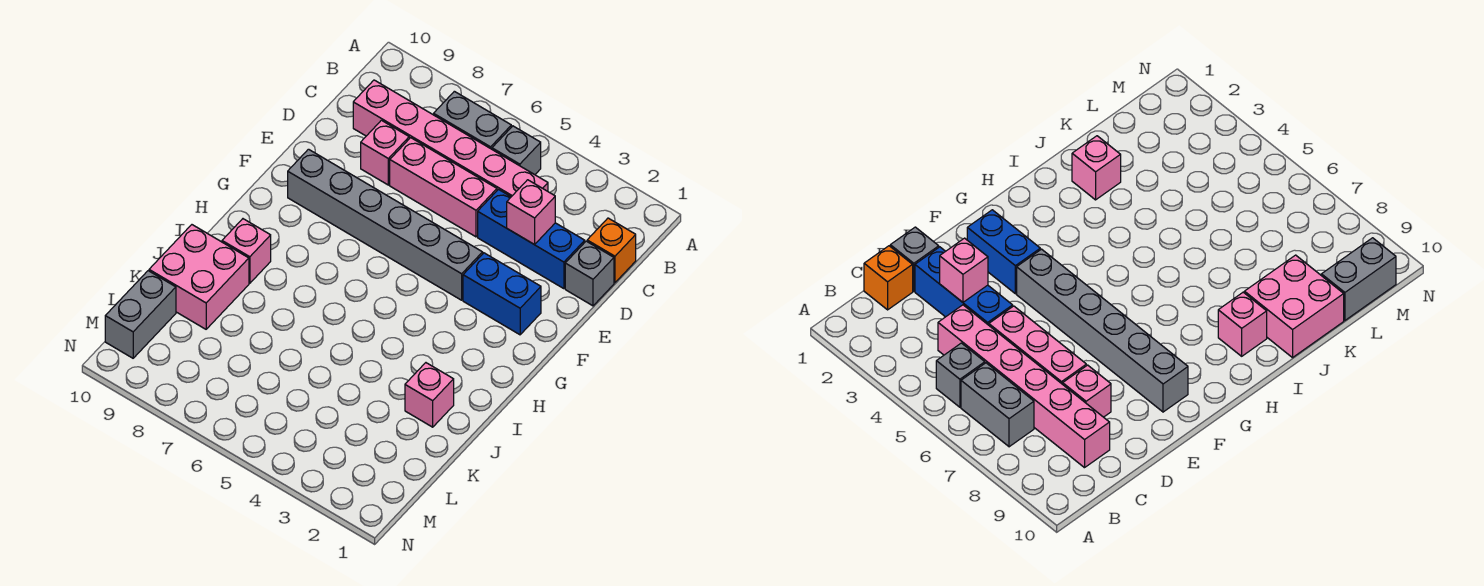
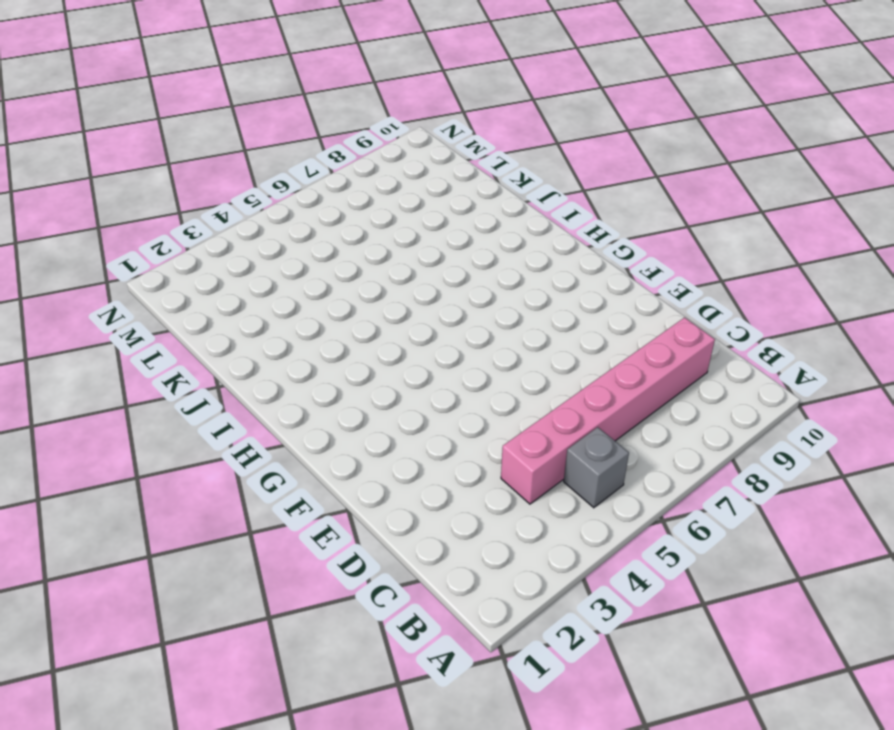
none -> grey 1x2 brick [434,91,511,149]
none -> orange 1x1 brick [587,218,636,283]
none -> grey 1x1 brick [565,241,614,306]

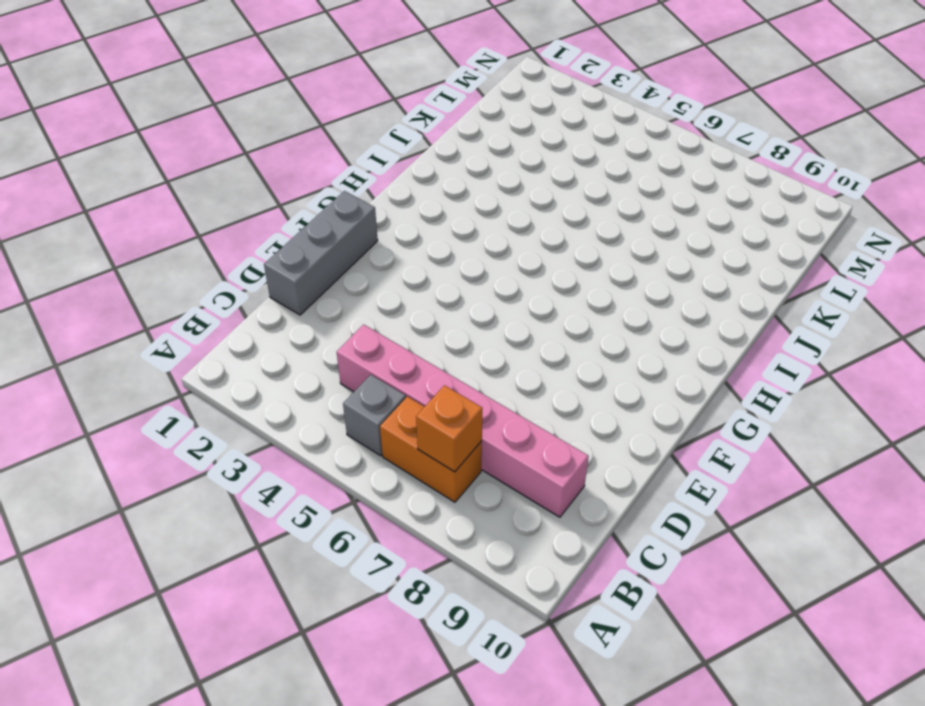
orange 1x2 brick [380,397,482,502] -> grey 1x2 brick [434,91,511,149]
orange 1x1 brick [416,385,482,472] -> orange 1x1 brick moved to [587,218,636,283]
grey 1x3 brick [264,191,378,315] -> grey 1x1 brick [565,241,614,306]
none -> blue 1x3 brick [478,189,585,289]
none -> pink 1x3 brick [390,138,497,237]
none -> pink 1x1 brick [361,120,409,185]

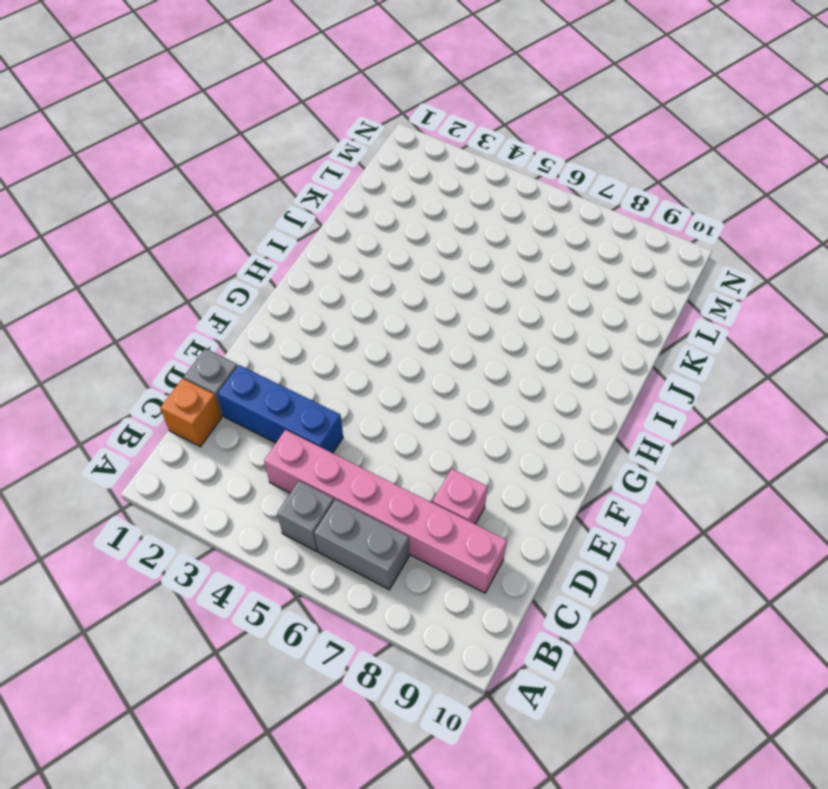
none -> pink 1x3 brick [390,138,497,237]
none -> blue 1x2 brick [463,253,541,335]
none -> grey 1x6 brick [288,149,483,300]

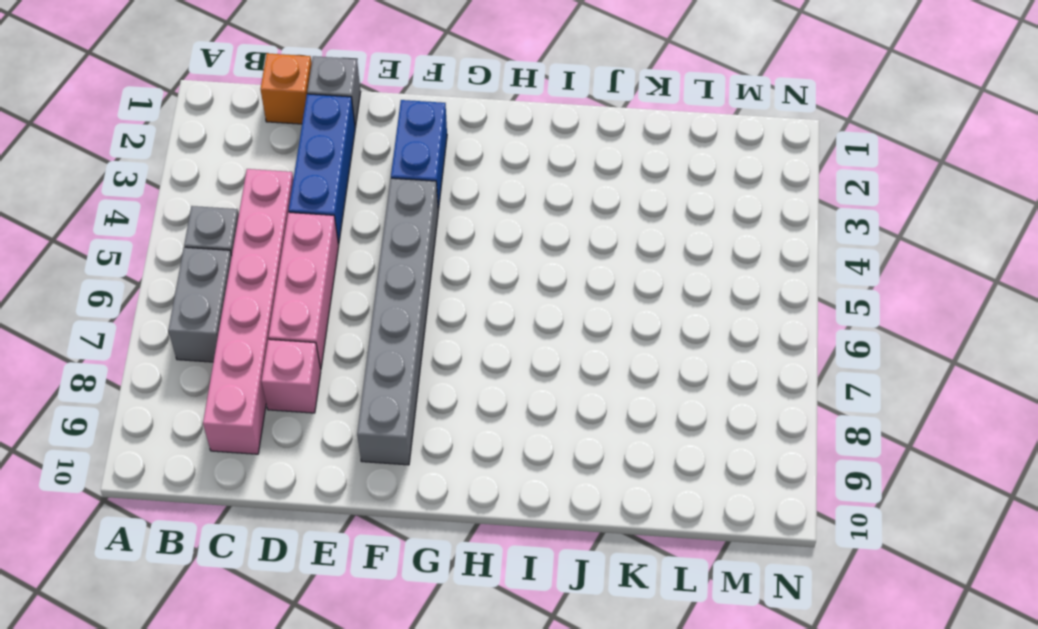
none -> pink 1x1 brick [222,219,271,283]
none -> pink 1x1 brick [405,363,454,427]
none -> pink 2x2 brick [149,225,249,329]

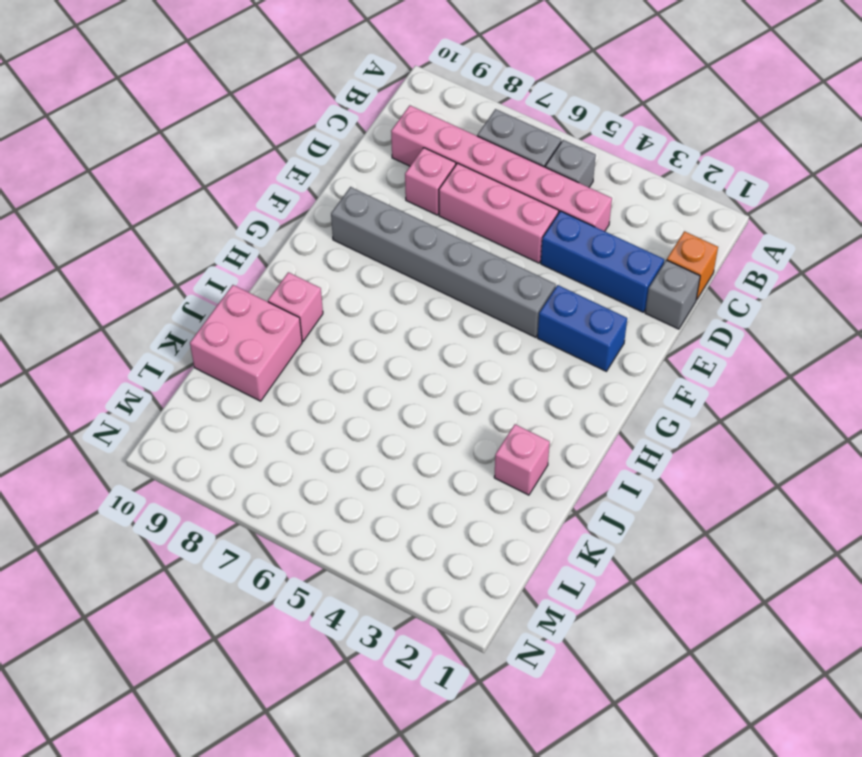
none -> grey 1x2 brick [105,271,176,358]
none -> pink 1x1 brick [507,180,555,245]

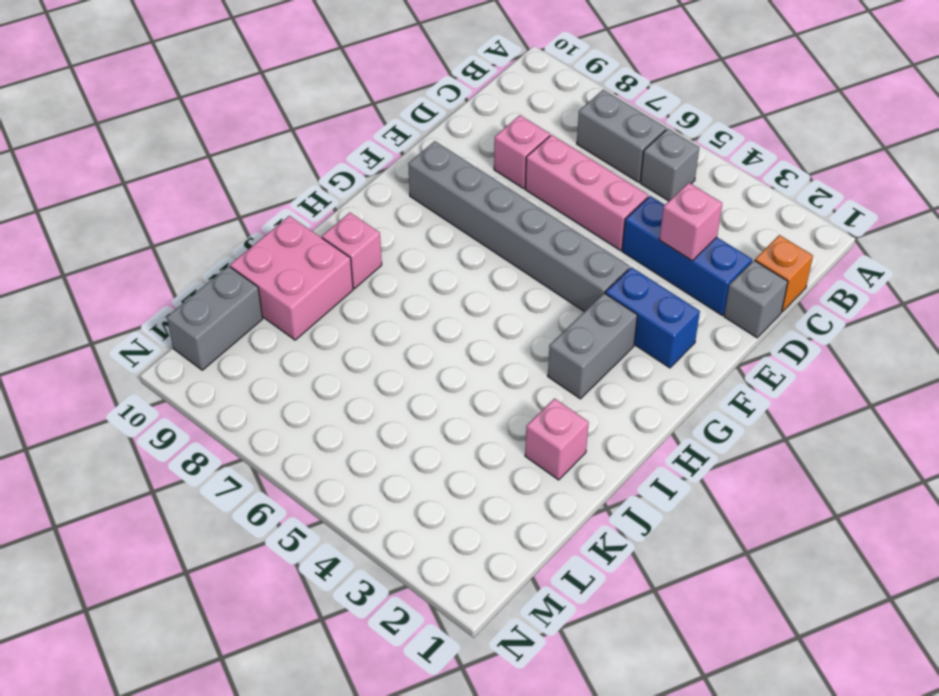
grey 1x2 brick [548,293,637,399] -> none
none -> pink 1x6 brick [353,80,548,197]

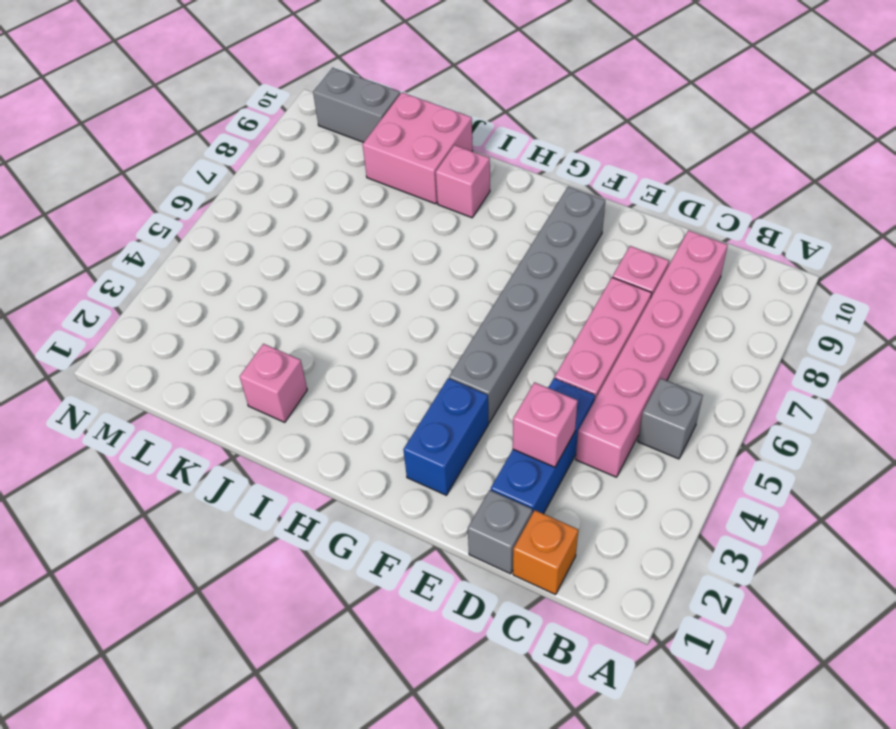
none -> grey 1x2 brick [434,91,511,149]

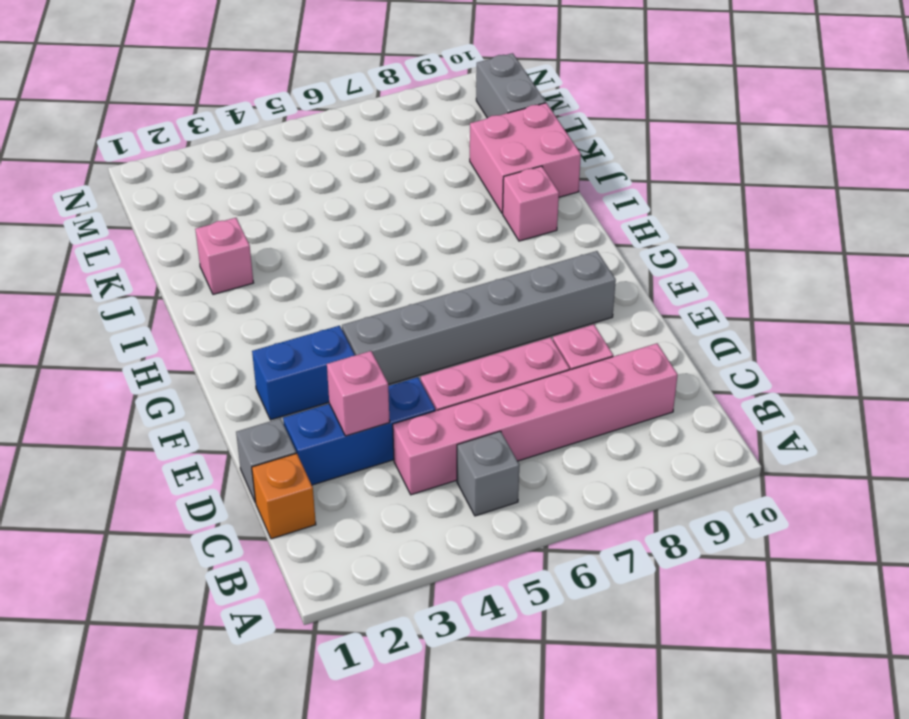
none -> grey 1x2 brick [434,91,511,149]

